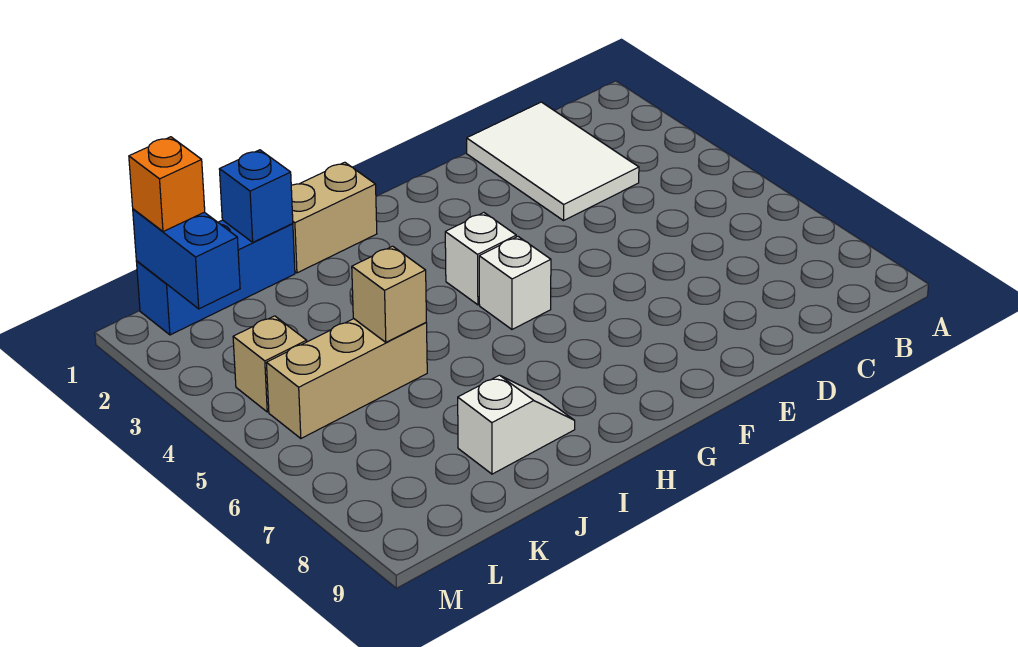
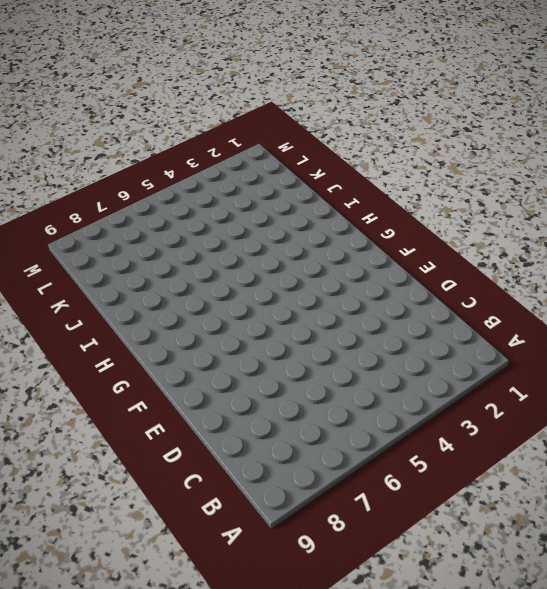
none -> white 2x3 tile [467,102,639,221]
none -> white 1x1 brick [445,213,516,305]
none -> white 1x1 brick [479,237,551,329]

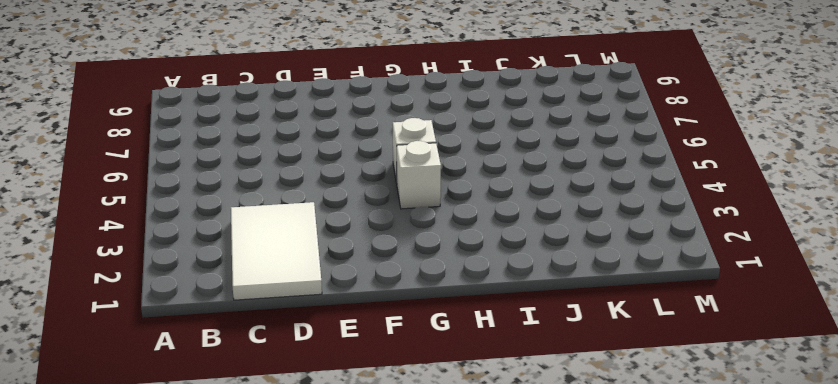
none -> tan 1x2 brick [291,162,377,273]
none -> white 1x2 slope [458,375,575,474]
none -> blue 1x3 brick [136,220,295,335]

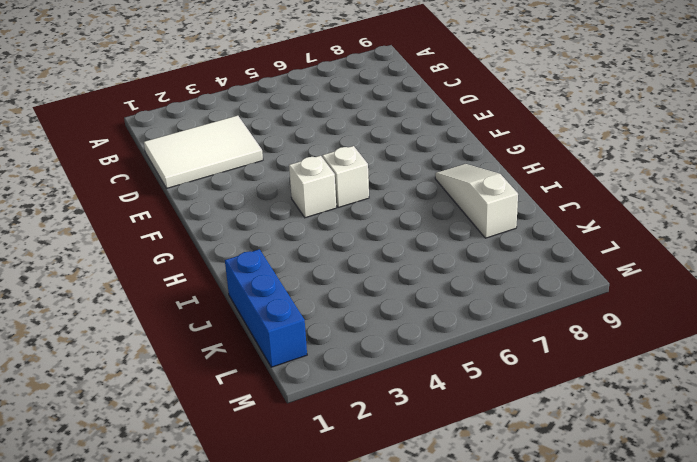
white 1x3 slope [435,164,518,238] -> white 1x2 slope [458,375,575,474]
none -> tan 1x2 brick [291,162,377,273]
none -> tan 1x3 brick [267,319,427,438]
none -> tan 1x1 brick [233,316,307,412]

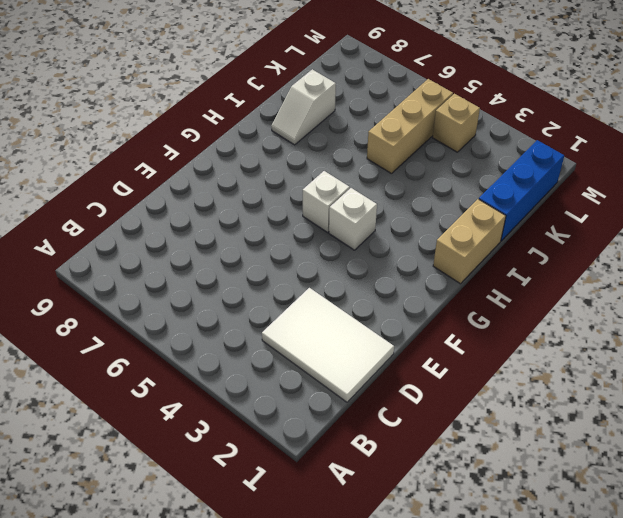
none -> blue 1x1 brick [219,150,293,242]
none -> tan 1x1 brick [352,246,426,342]
none -> blue 1x2 brick [133,209,240,309]

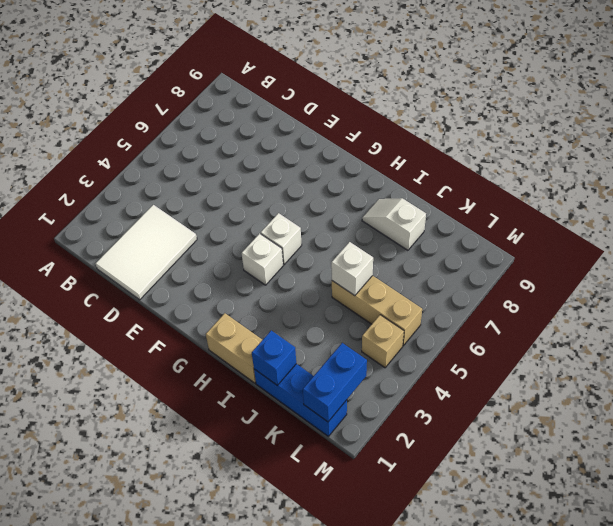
white 1x1 brick [331,242,373,296] -> tan 1x1 brick [352,246,426,342]
none -> orange 1x1 brick [129,137,205,232]

